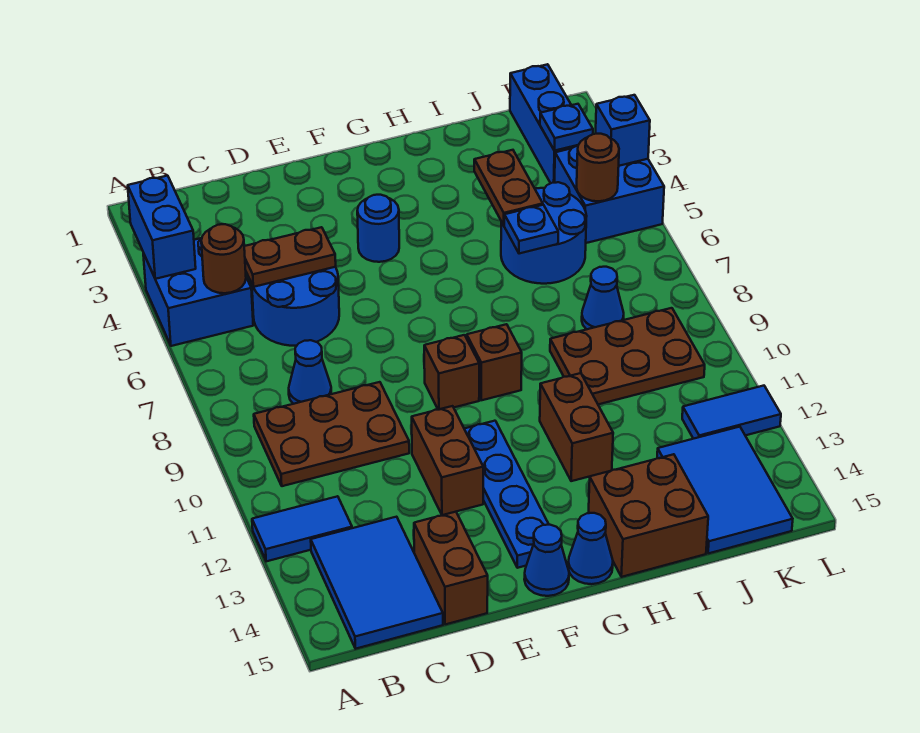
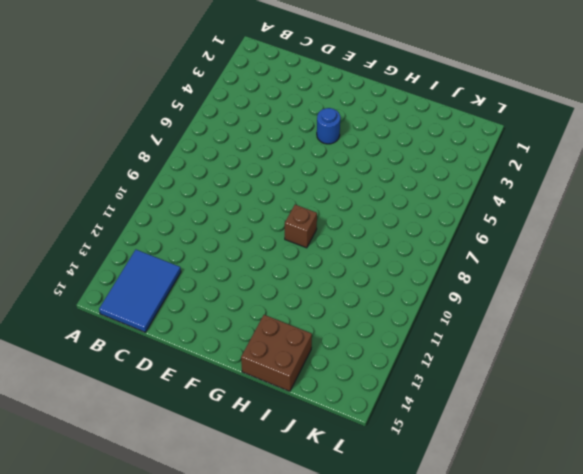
none -> blue 2x2 brick [143,238,253,346]
none -> blue 1x2 tile [252,496,352,561]
none -> brown 2x3 plate [254,382,409,486]
none -> blue 2x2 round brick [252,267,339,346]

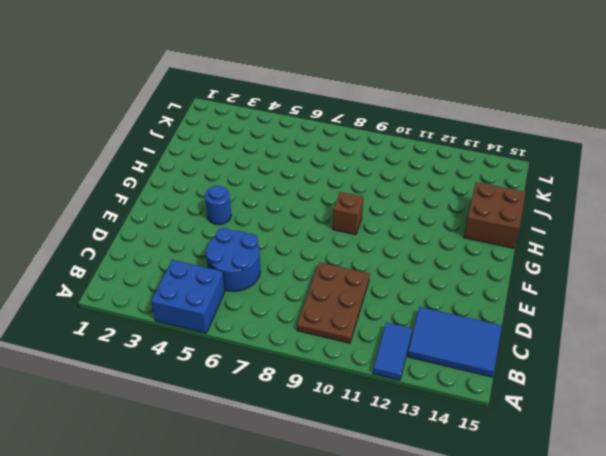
none -> blue 1x1 cone [289,340,331,404]
none -> brown 1x2 brick [414,512,488,625]
none -> brown 1x2 brick [412,406,483,515]
none -> brown 1x1 brick [424,335,479,410]

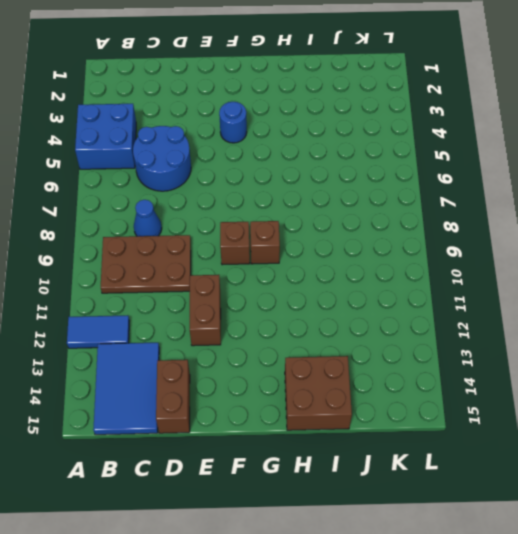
none -> blue 1x4 plate [464,421,549,568]
none -> blue 1x1 cone [524,525,569,596]
none -> blue 1x1 cone [568,513,613,584]
none -> brown 1x2 brick [540,373,613,481]

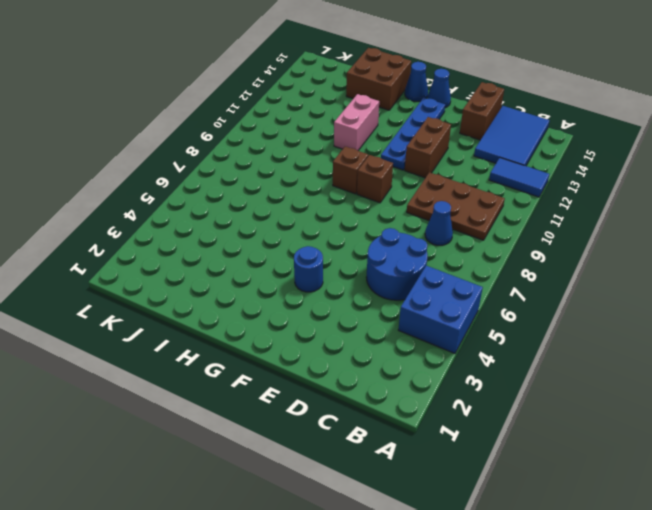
pink 1x2 brick [334,94,379,150] -> brown 1x2 brick [540,373,613,481]
none -> blue 2x2 round brick [501,182,587,284]
none -> brown 2x3 plate [550,308,705,404]
none -> blue 1x1 cone [582,267,624,329]
none -> blue 2x3 tile [657,427,793,554]

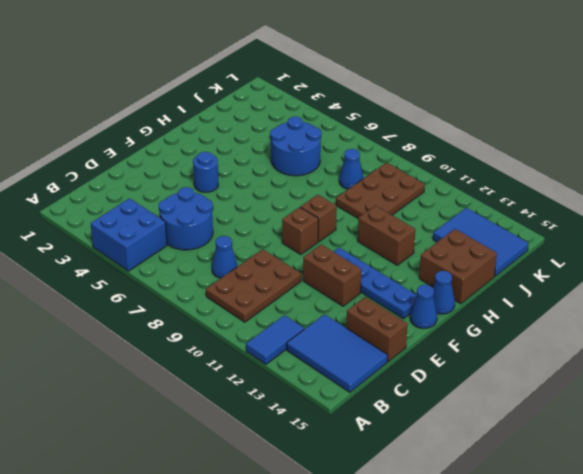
none -> blue 1x3 brick [510,64,578,183]
none -> blue 2x2 brick [555,146,664,243]
none -> blue 1x2 tile [682,386,781,439]
none -> blue 1x2 brick [128,176,196,279]

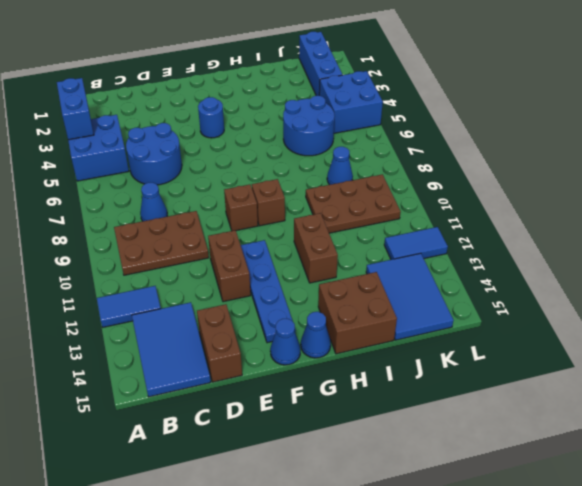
none -> brown 1x1 round brick [201,224,246,293]
none -> brown 1x2 plate [244,227,336,287]
none -> brown 1x2 plate [474,150,543,225]
none -> blue 1x1 plate [504,205,558,254]

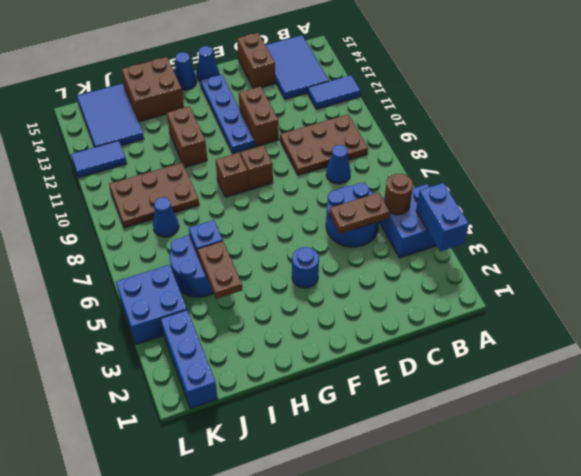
none -> blue 1x1 plate [540,104,593,151]
none -> brown 1x1 round brick [577,134,619,201]
none -> blue 1x1 brick [596,95,650,166]

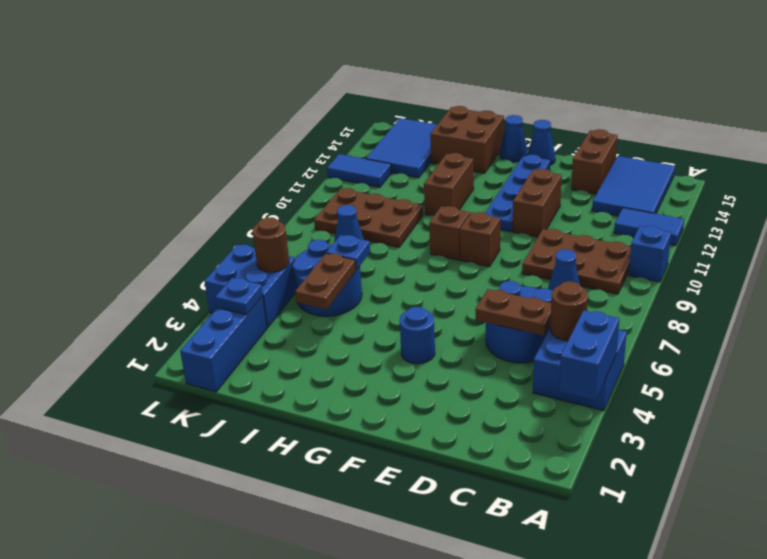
blue 1x1 brick [629,226,671,282] -> blue 1x1 brick moved to [596,95,650,166]

